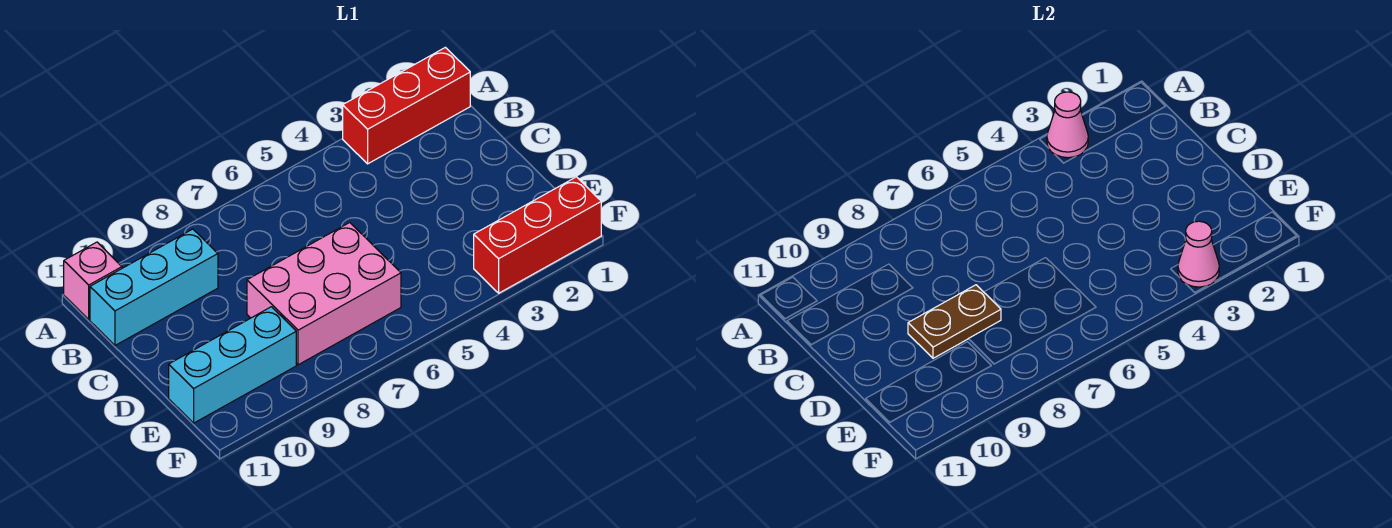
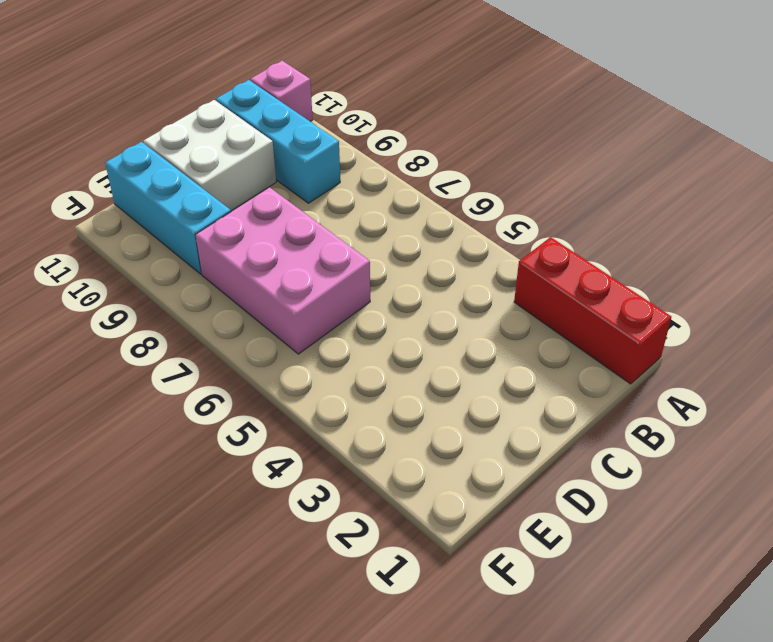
white 2x2 brick [143,100,276,211] -> none
none -> red 1x3 brick [474,177,601,293]
none -> pink 1x1 cone [1047,92,1088,158]

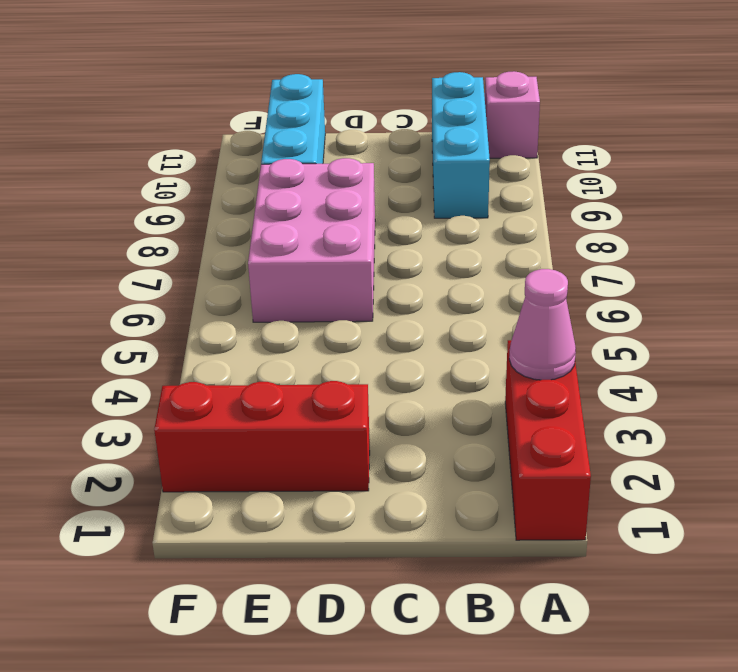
red 1x3 brick [154,381,370,492] -> red 1x3 brick turned to [474,177,601,293]
none -> brown 1x2 plate [908,285,1001,358]
none -> pink 1x1 cone [1178,221,1219,287]

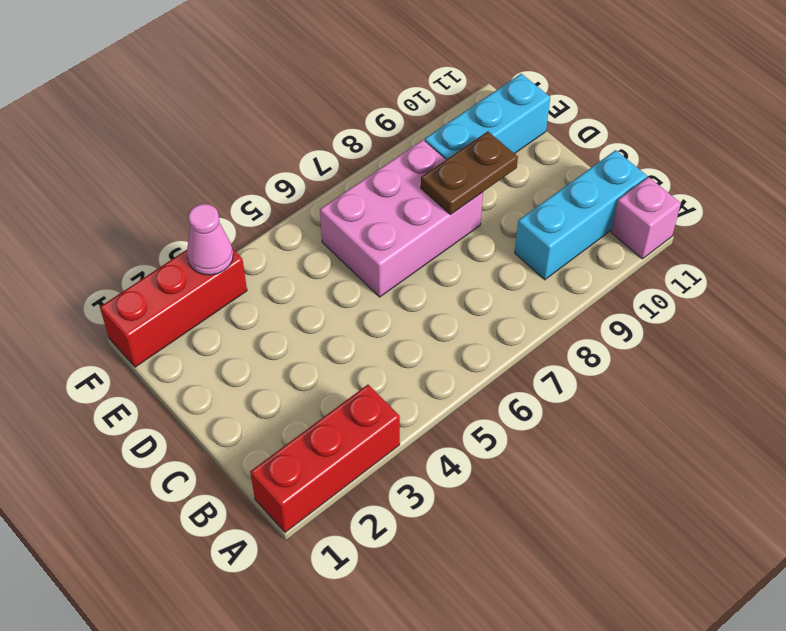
none -> pink 1x1 cone [1047,92,1088,158]

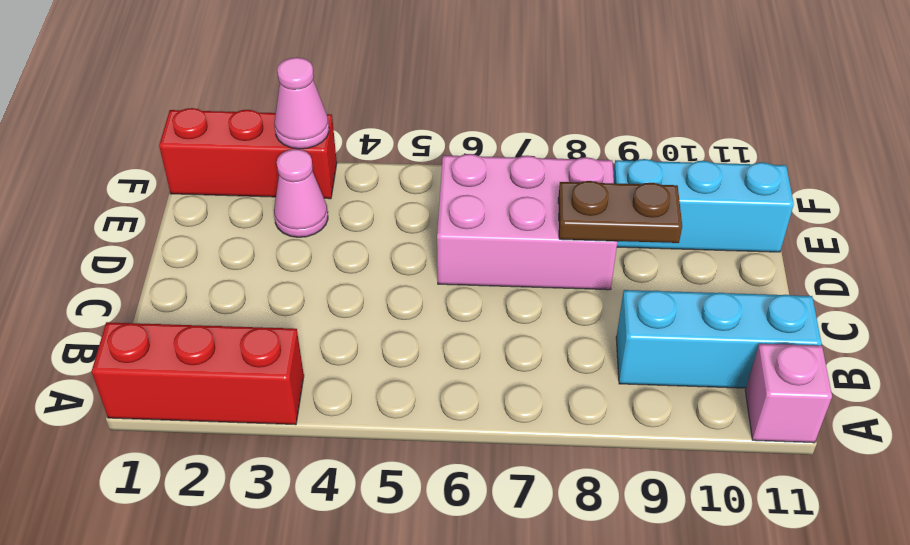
pink 1x1 cone [274,149,328,237] -> pink 1x1 cone moved to [1047,92,1088,158]

